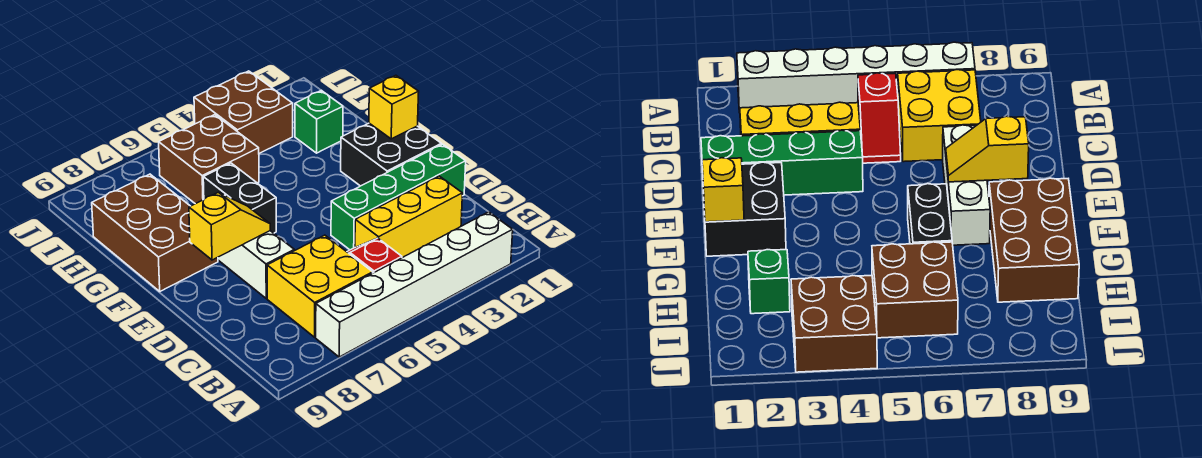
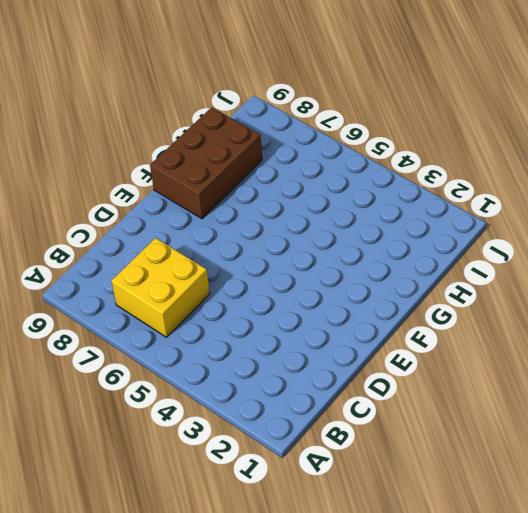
none -> white 1x6 brick [316,212,513,357]
none -> red 1x2 slope [347,238,402,273]
none -> yellow 1x3 brick [355,176,462,258]

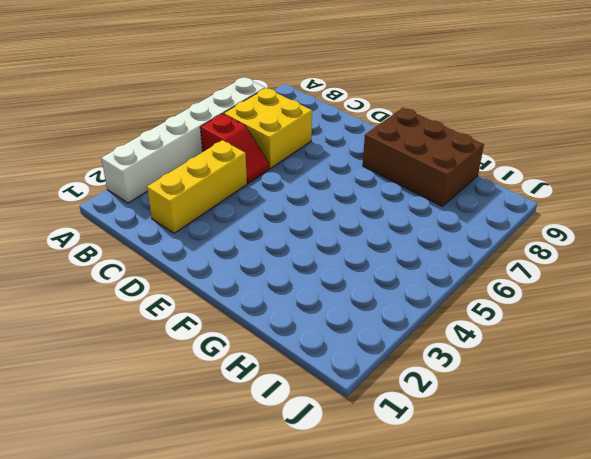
none -> green 1x4 brick [331,144,466,250]
none -> white 1x3 brick [218,231,294,299]
none -> black 2x2 brick [341,123,441,186]

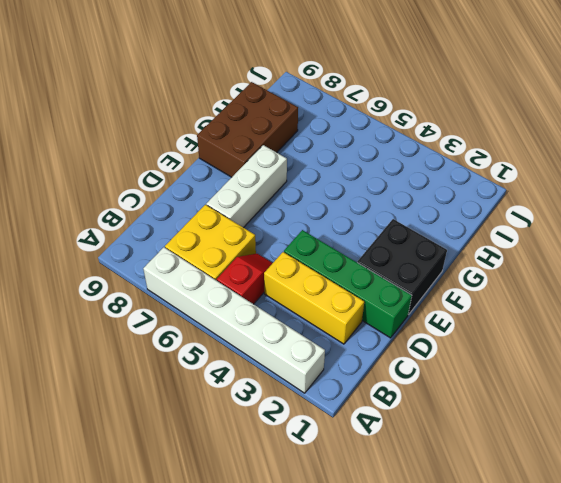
none -> black 1x2 brick [203,163,276,233]
none -> green 1x1 brick [295,90,343,153]
none -> brown 2x2 brick [159,115,259,204]

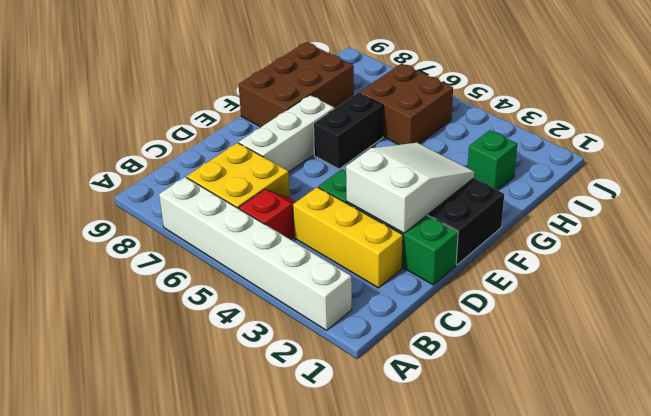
white 2x3 slope [346,143,474,233] -> none
none -> brown 2x2 brick [194,71,293,153]
none -> yellow 1x2 slope [189,192,270,260]
none -> yellow 1x1 brick [369,75,419,139]

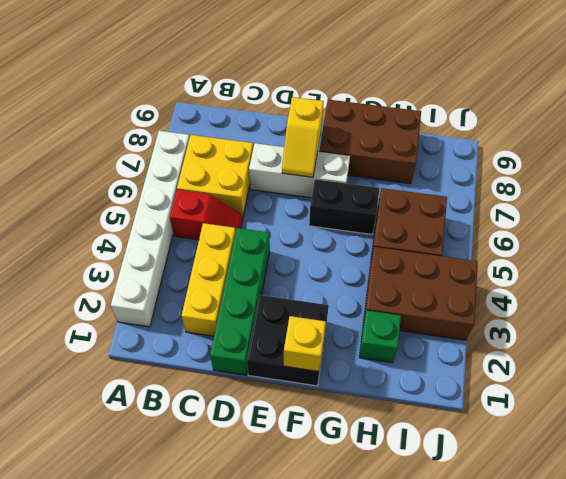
brown 2x3 brick [364,247,478,340] -> brown 2x2 brick [194,71,293,153]

